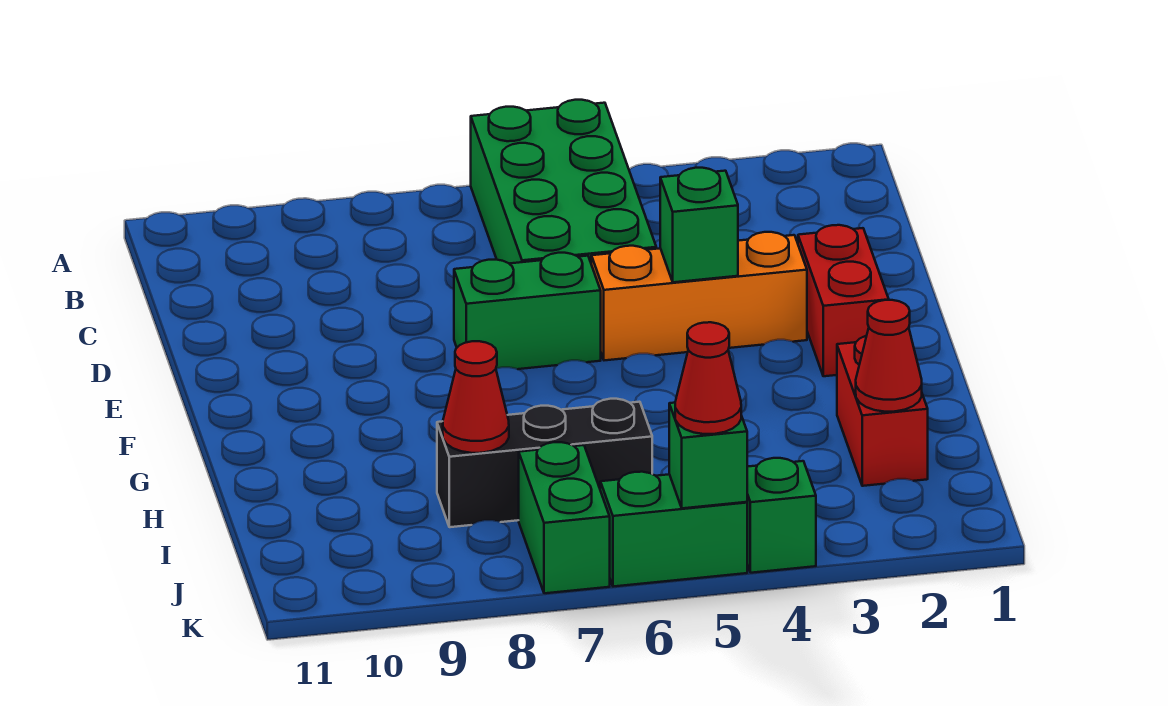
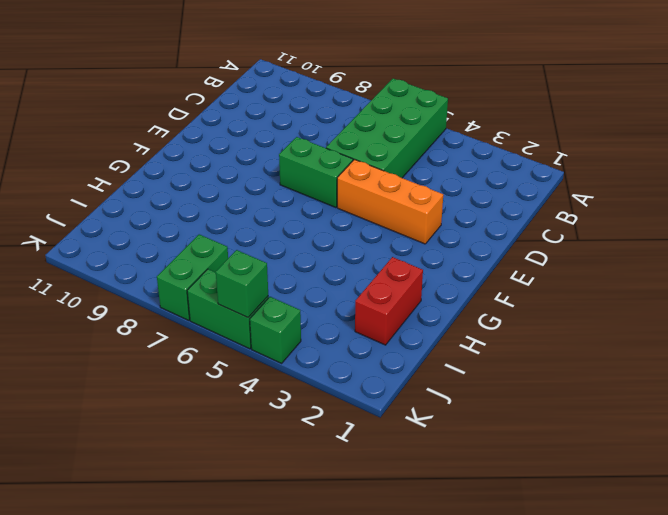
none -> red 1x2 brick [798,225,889,376]
none -> black 1x3 brick [437,399,652,527]
none -> green 1x1 brick [660,168,738,282]

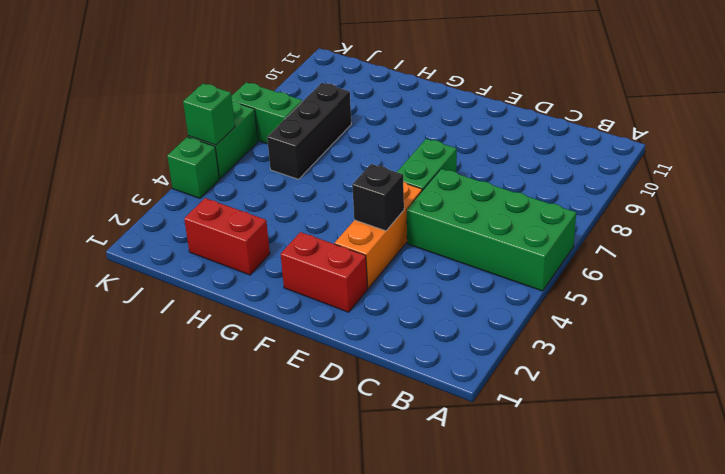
black 1x1 brick [352,164,404,231] -> green 1x1 brick [660,168,738,282]
none -> red 1x1 cone [856,300,922,412]
none -> red 1x1 cone [443,341,509,453]
none -> red 1x1 cone [675,322,741,434]

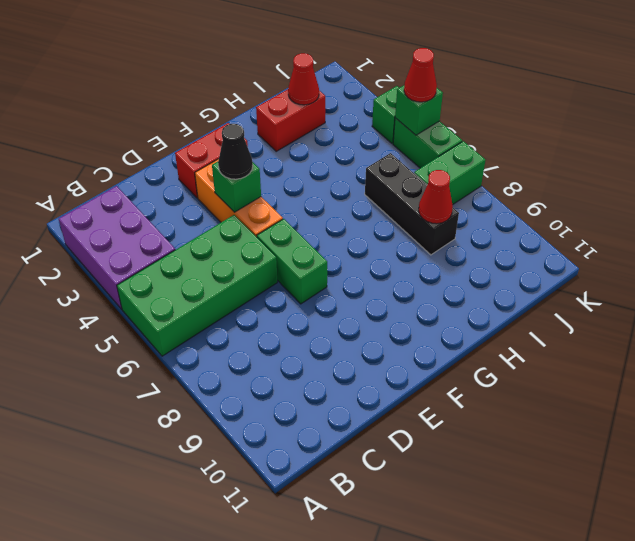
purple 2x3 brick [59,186,175,309] -> none
black 1x1 cone [218,124,253,179] -> none

